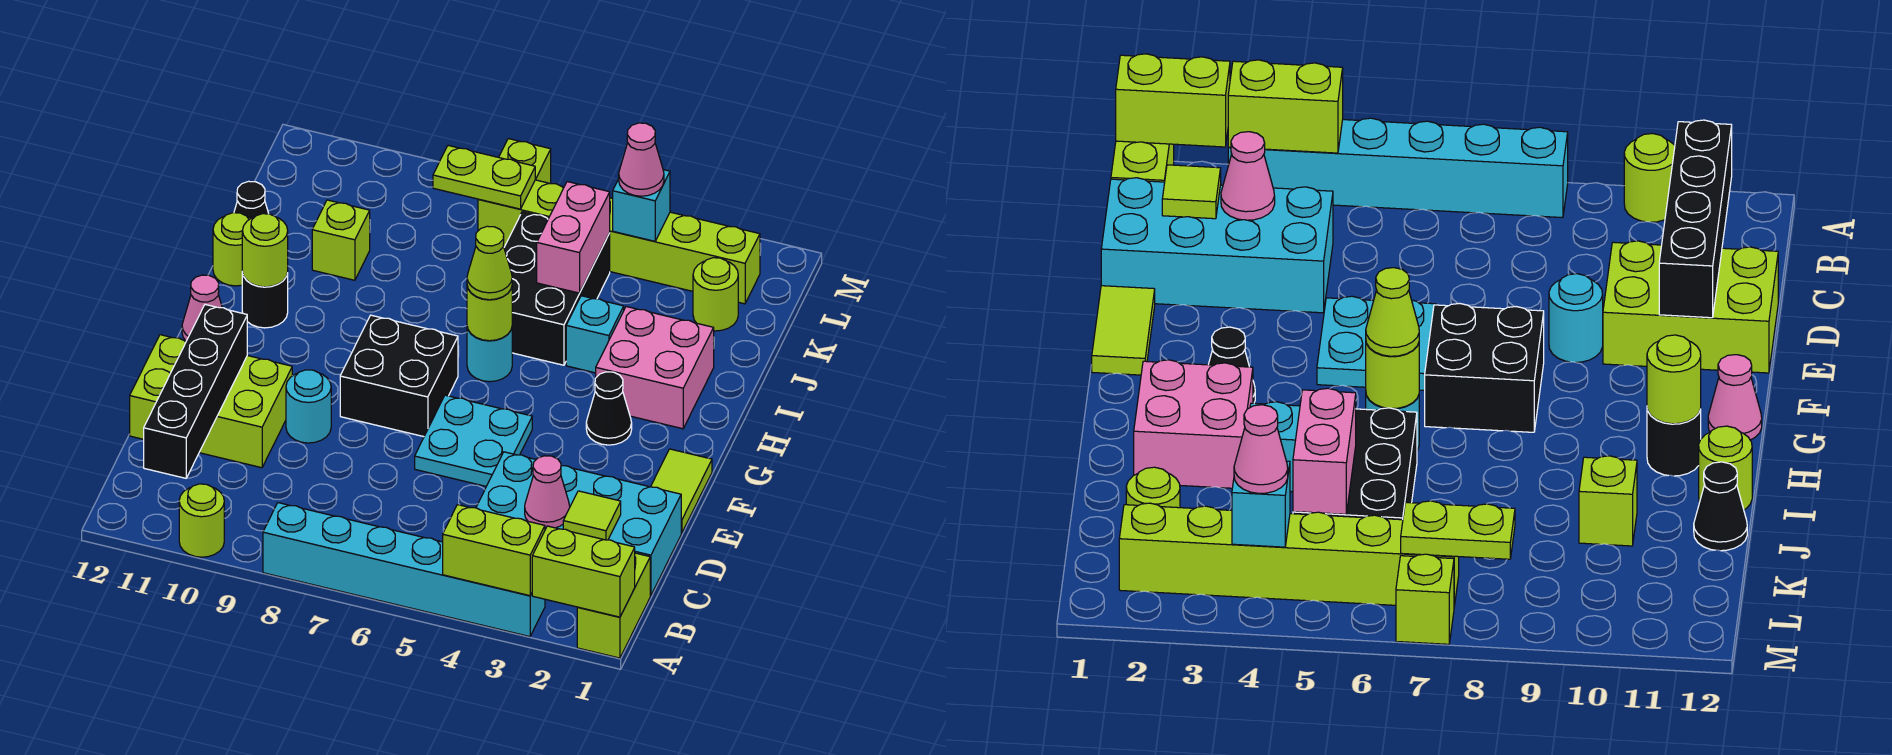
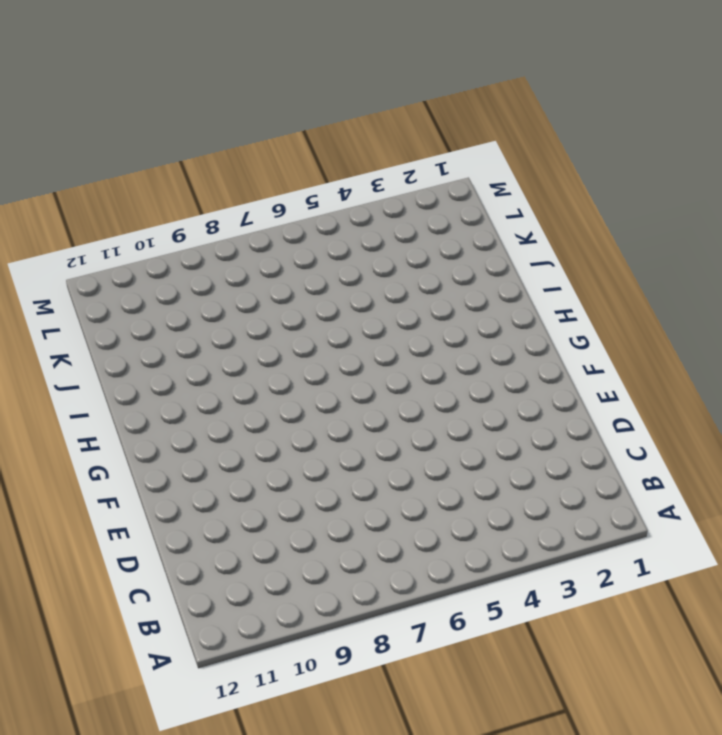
none -> lime 1x2 brick [577,553,650,658]
none -> cyan 1x6 brick [263,503,545,637]
none -> lime 1x1 round brick [179,484,224,557]
none -> cyan 2x4 brick [476,452,681,596]

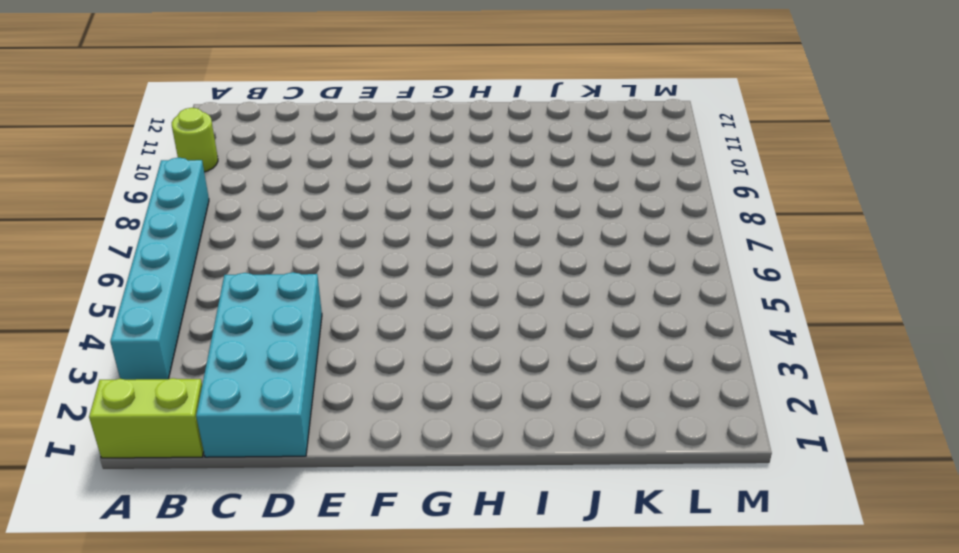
none -> lime 2x3 brick [130,335,292,468]
none -> lime 1x2 tile [651,449,712,533]
none -> cyan 2x2 plate [415,395,532,486]
none -> cyan 1x1 round brick [286,370,331,443]

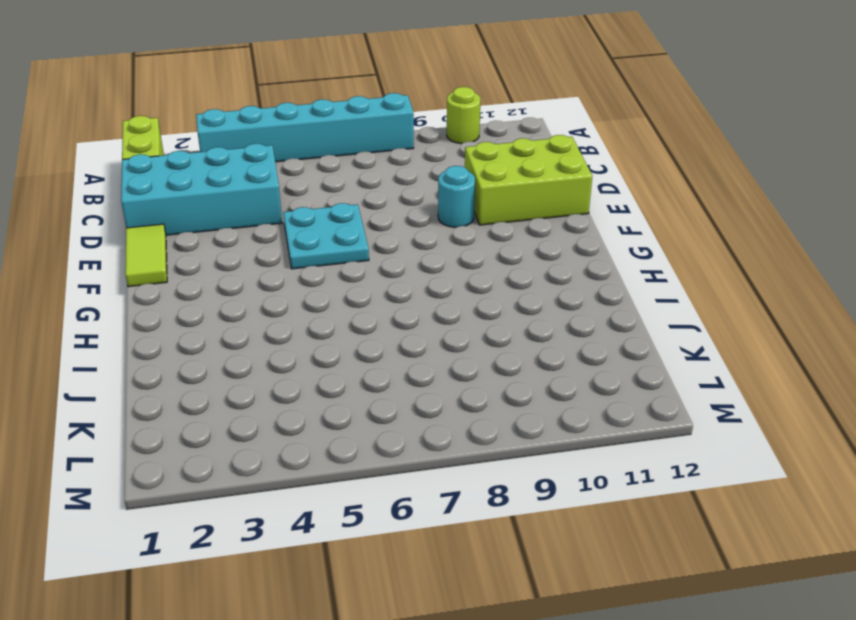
none -> black 2x2 brick [340,315,458,437]
none -> black 1x1 cone [586,372,632,445]
none -> pink 1x1 cone [182,275,222,341]
none -> pink 2x2 brick [596,307,714,429]

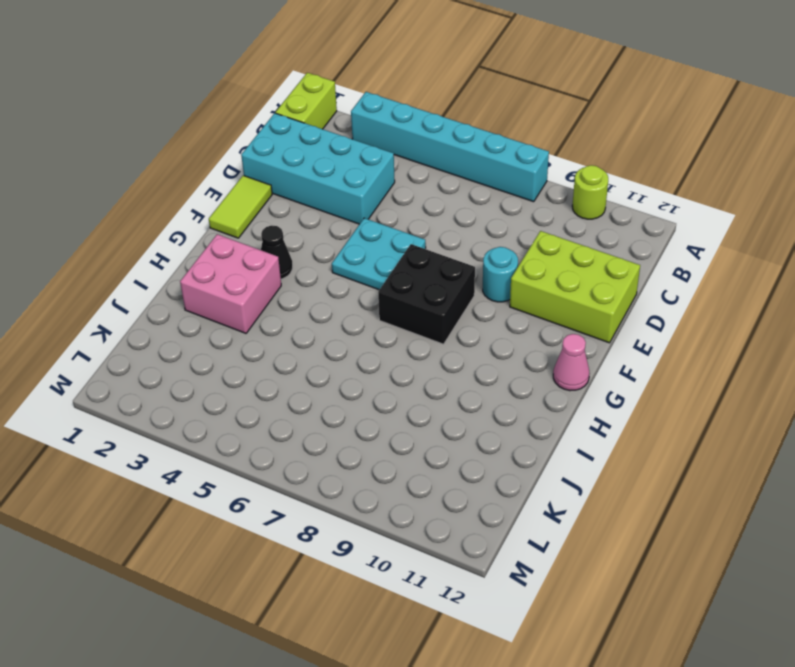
none -> cyan 1x1 round brick [467,327,512,382]
none -> black 1x1 round brick [242,272,288,328]
none -> cyan 1x1 brick [566,296,624,373]
none -> black 2x3 brick [504,212,610,365]

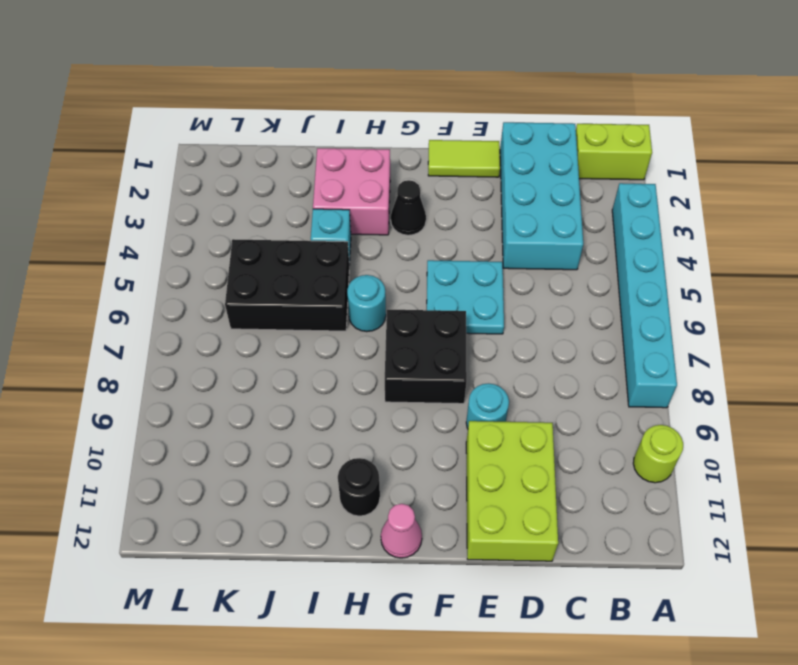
none -> lime 1x1 round brick [213,213,251,286]
none -> lime 1x1 brick [312,200,370,280]
none -> black 1x1 cone [234,181,269,218]
none -> lime 1x1 round brick [693,258,738,331]

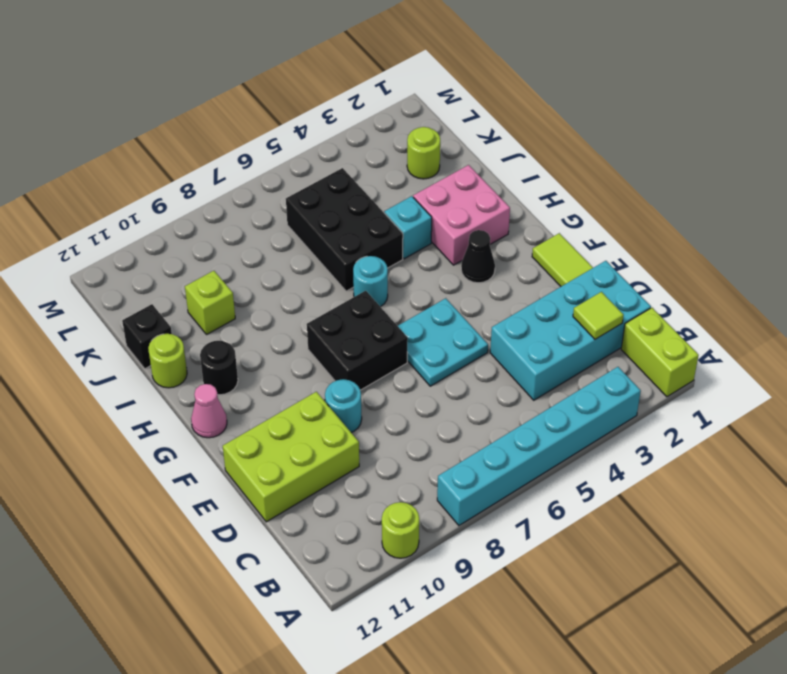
black 1x1 brick [122,304,172,369] -> black 1x1 cone [234,181,269,218]
none -> lime 1x6 brick [478,180,760,304]
none -> lime 1x1 brick [499,139,551,184]
none -> lime 1x2 brick [532,526,635,617]
none -> lime 1x2 brick [443,505,545,596]

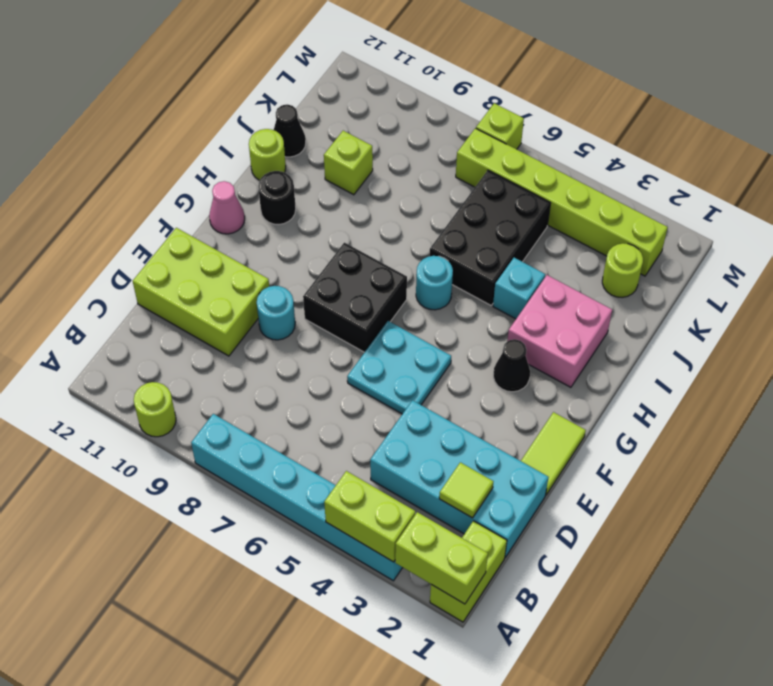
none -> black 1x4 brick [144,305,247,478]
none -> pink 1x1 cone [525,456,570,529]
none -> lime 1x1 round brick [467,286,512,341]
none -> lime 1x1 round brick [242,214,288,287]

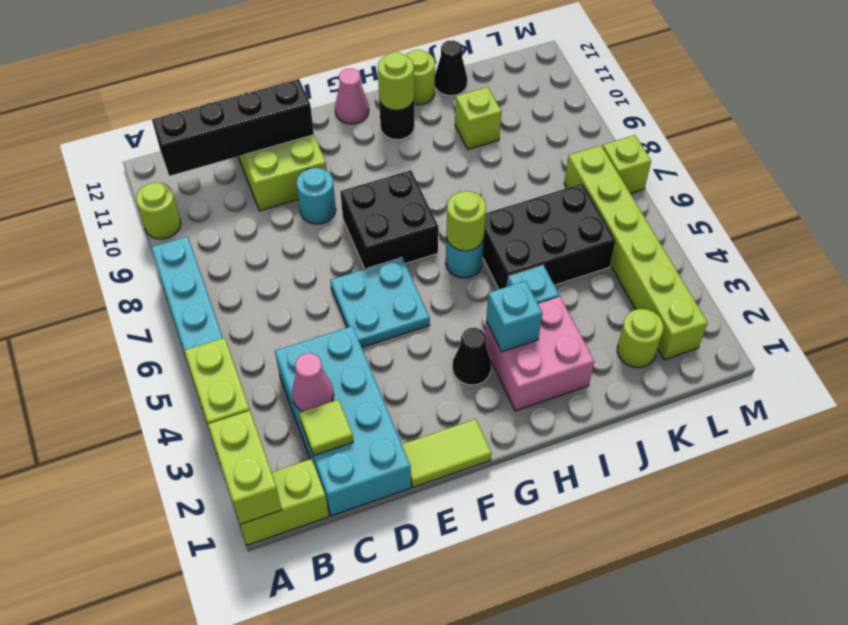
cyan 1x1 brick [486,281,542,352] -> cyan 1x1 brick moved to [613,170,670,241]
none -> pink 1x2 brick [537,182,610,293]
none -> lime 1x2 plate [433,146,535,209]
none -> lime 1x1 cone [467,226,512,300]
none -> pink 1x1 cone [619,123,664,196]

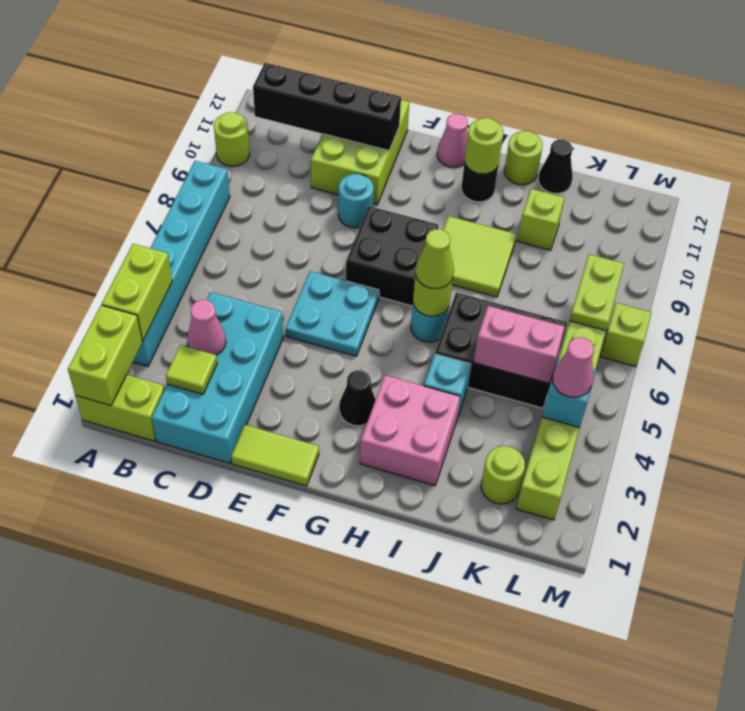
lime 2x2 tile [443,216,517,297] -> none

